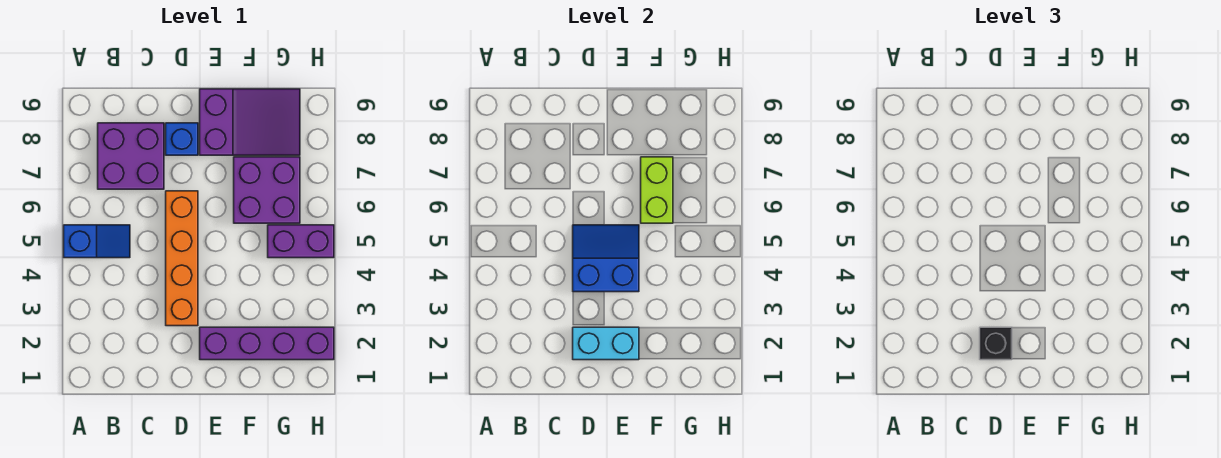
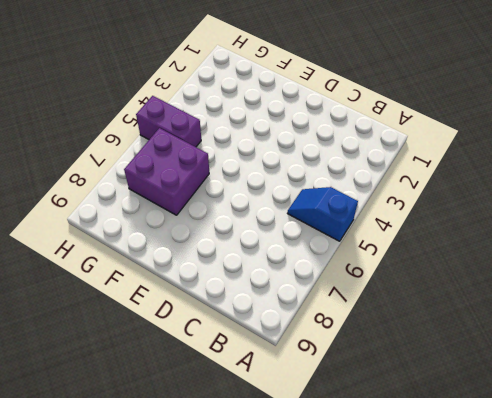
none -> purple 2x2 brick [98,123,164,189]
none -> orange 1x4 brick [166,191,198,326]
none -> blue 1x1 brick [166,123,198,155]

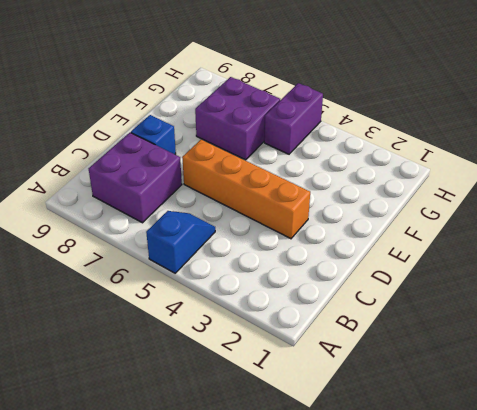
none -> purple 1x4 brick [200,327,334,360]
none -> purple 2x3 slope [200,89,300,155]
none -> cyan 1x2 brick [573,327,639,360]

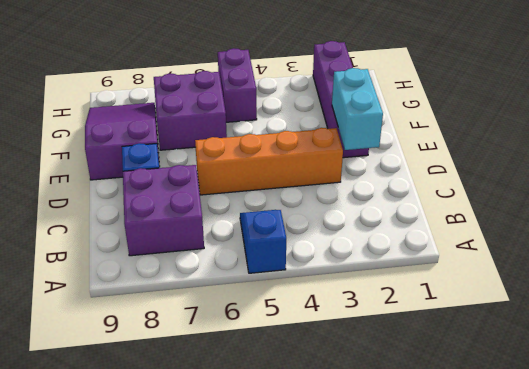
none -> blue 2x2 slope [573,225,639,292]
none -> lime 1x2 brick [641,157,673,223]
none -> black 1x1 brick [980,327,1012,360]

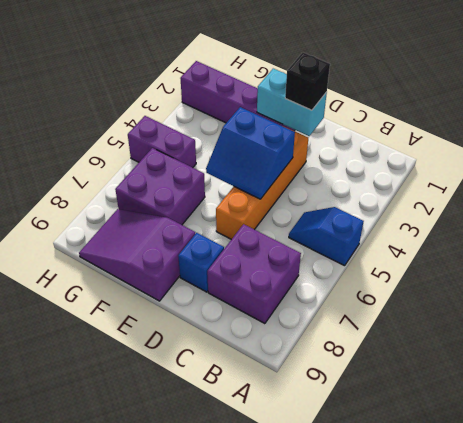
none -> lime 1x2 brick [641,157,673,223]

